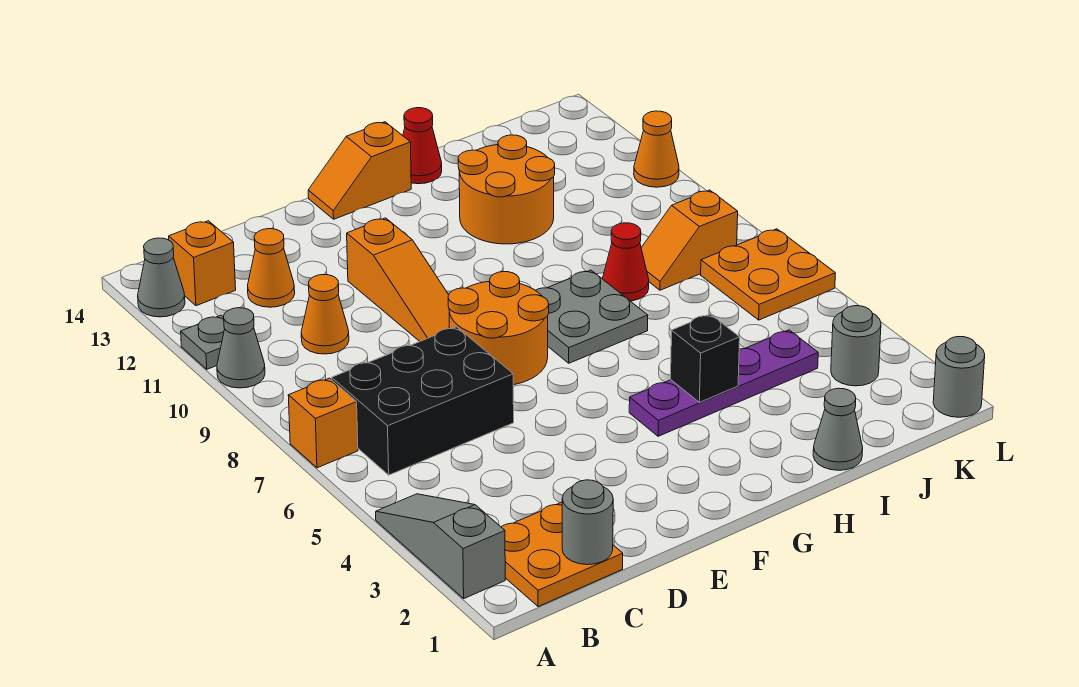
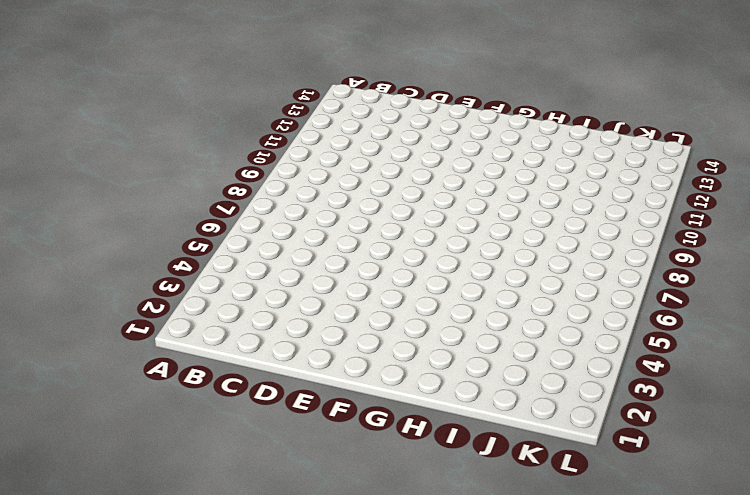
none -> grey 1x3 slope [376,494,505,598]
none -> orange 1x1 brick [288,378,358,468]
none -> grey 1x1 cone [217,308,265,388]

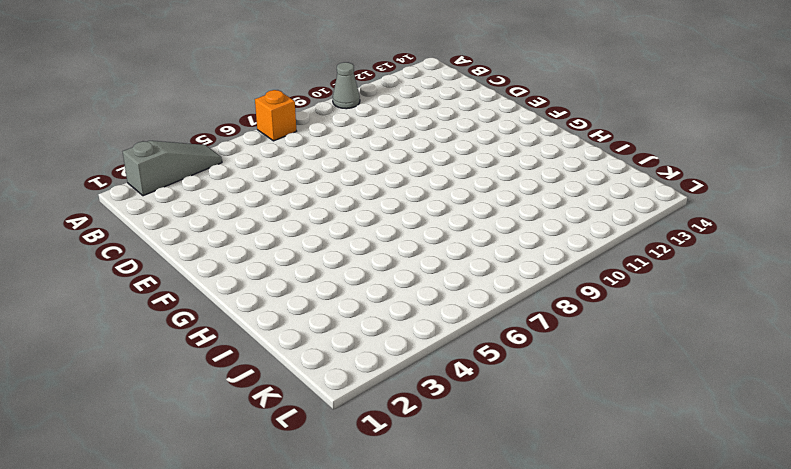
none -> grey 1x1 plate [181,315,225,369]
none -> grey 1x1 cone [138,238,185,317]
none -> orange 2x2 plate [502,502,623,607]

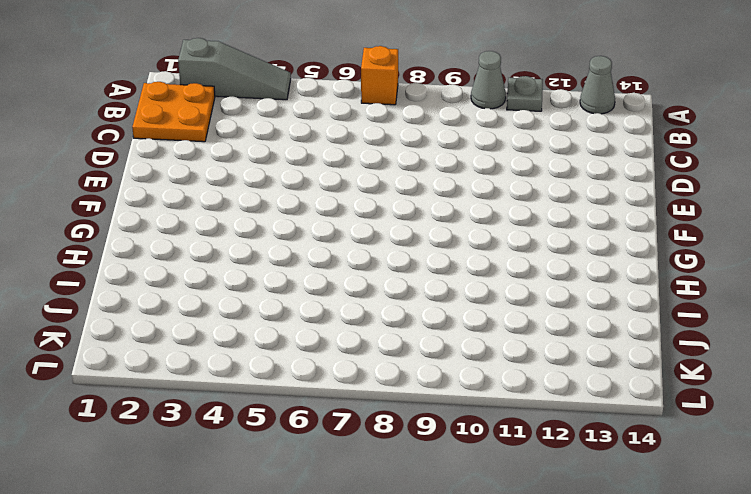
none -> black 2x3 brick [332,327,514,475]
none -> orange 1x1 brick [169,221,236,306]
none -> orange 1x1 cone [301,275,349,354]

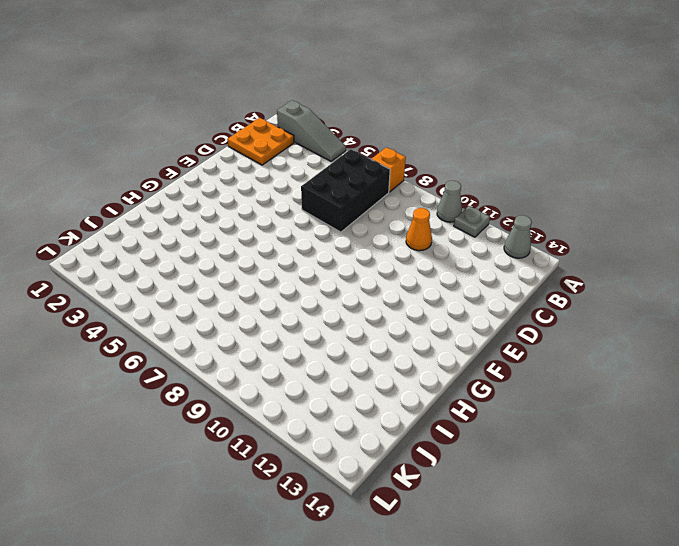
none -> orange 1x1 brick [169,221,236,306]
none -> orange 1x1 cone [248,229,295,307]
none -> orange 2x2 round brick [448,272,549,385]

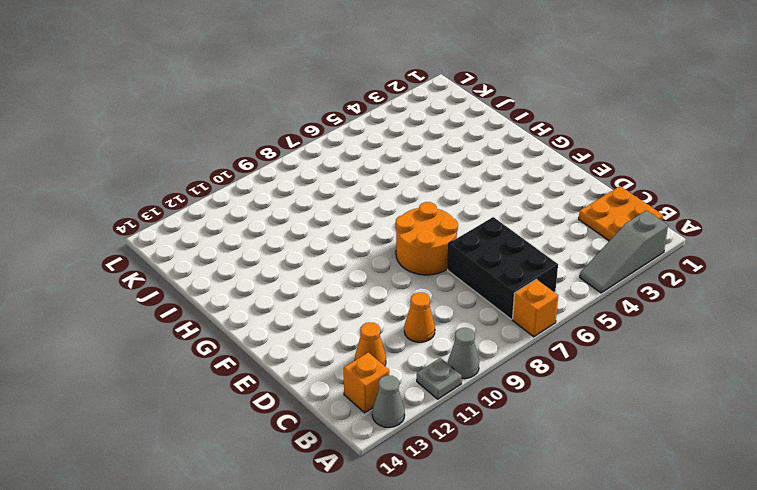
none -> orange 1x3 slope [347,218,449,341]
none -> orange 1x2 slope [308,122,411,219]
none -> purple 1x4 plate [629,330,818,436]

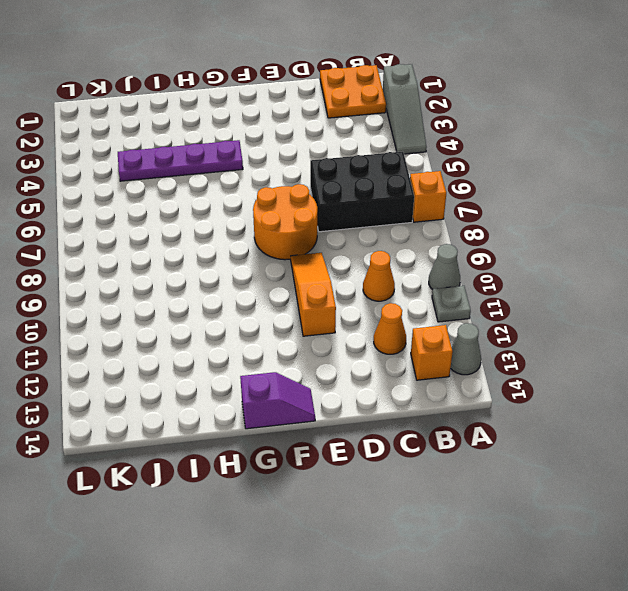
purple 1x2 slope [240,372,315,429] -> orange 1x2 slope [308,122,411,219]
none -> grey 2x2 plate [535,270,648,363]
none -> orange 2x2 round brick [458,135,555,244]
none -> red 1x1 cone [403,108,442,184]

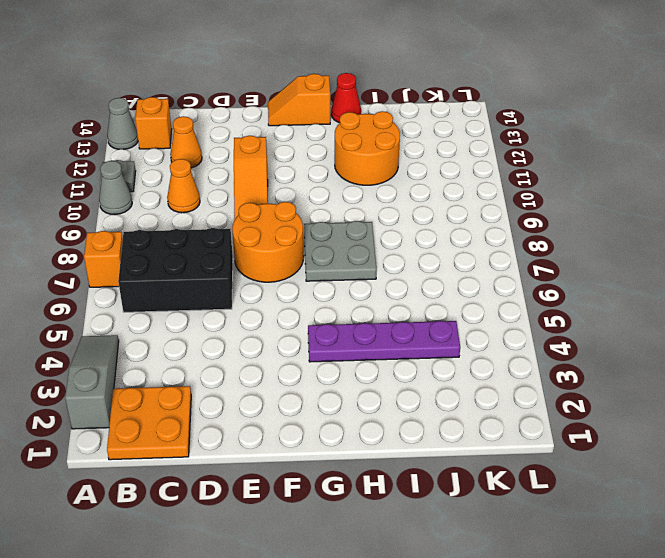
none -> grey 1x1 cone [813,388,863,470]
none -> red 1x1 cone [602,223,649,301]
none -> orange 1x2 slope [641,190,738,290]

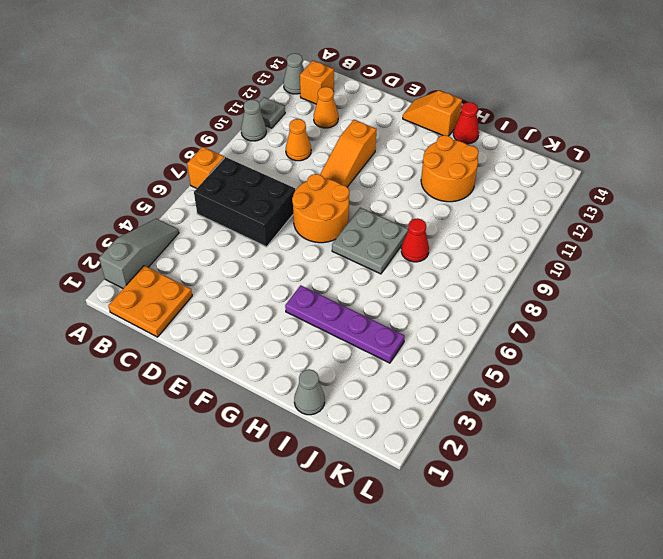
none -> orange 1x2 slope [641,190,738,290]
none -> grey 1x1 round brick [831,306,881,386]
none -> orange 2x2 plate [701,229,835,320]

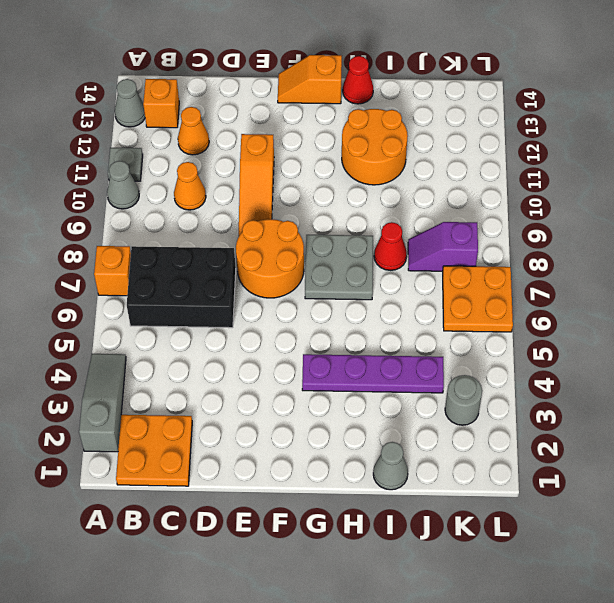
purple 1x2 slope [408,222,478,271] -> orange 1x2 slope [641,190,738,290]
none -> grey 1x1 round brick [933,337,985,417]
none -> orange 1x1 cone [634,111,679,187]
none -> grey 1x1 round brick [562,480,613,565]

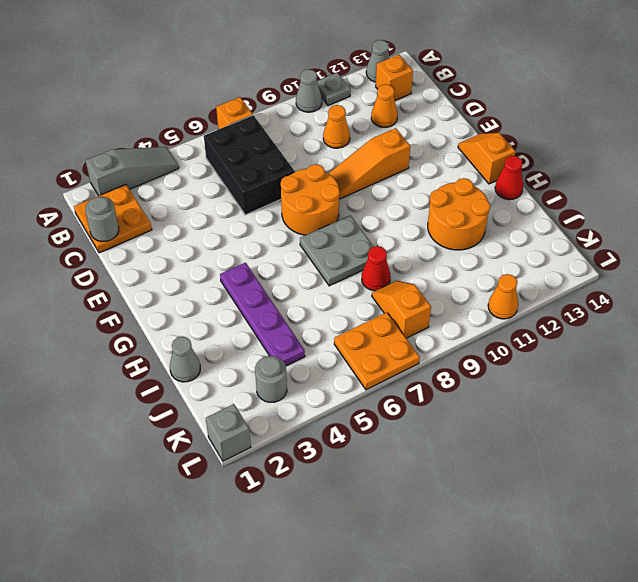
grey 1x1 brick [206,404,251,461] -> grey 1x1 round brick [933,337,985,417]
none -> black 1x1 brick [671,314,740,402]

